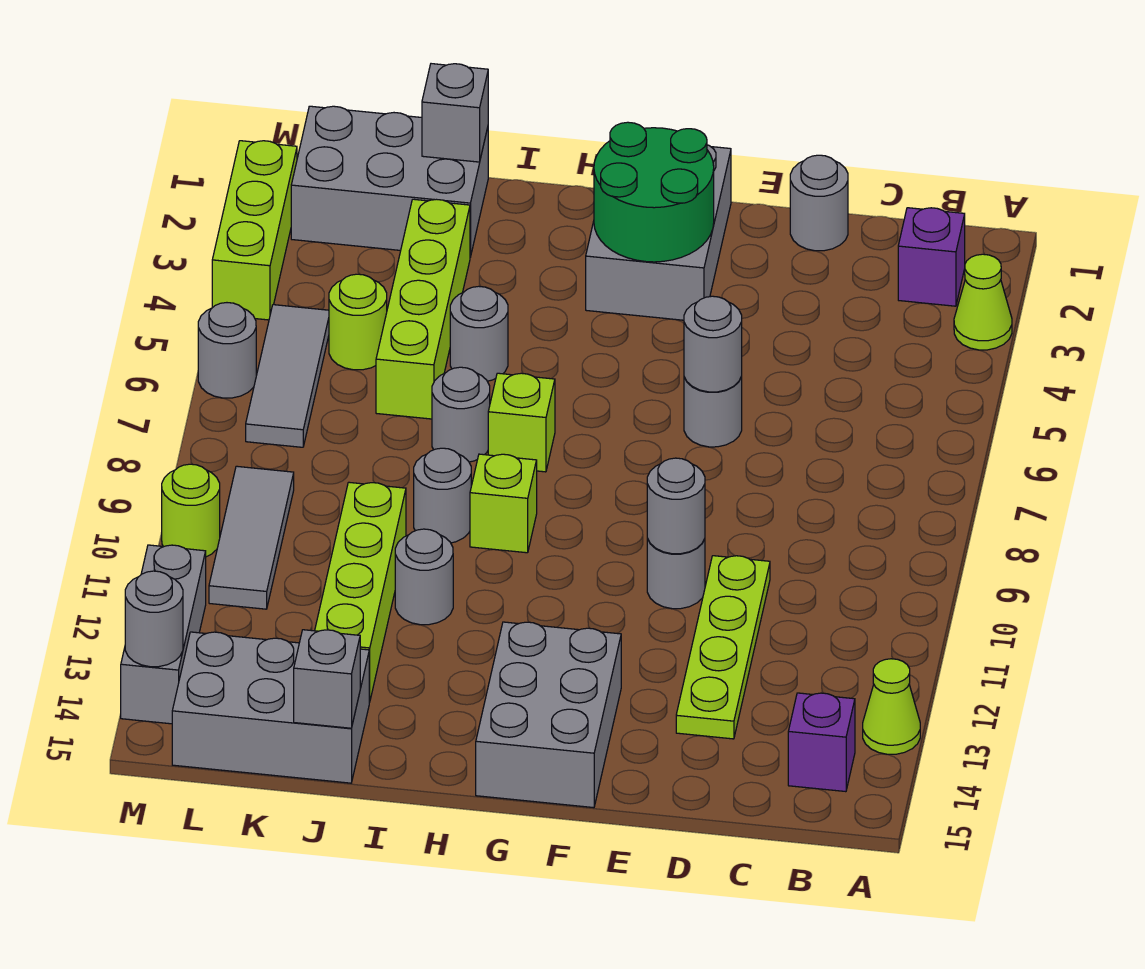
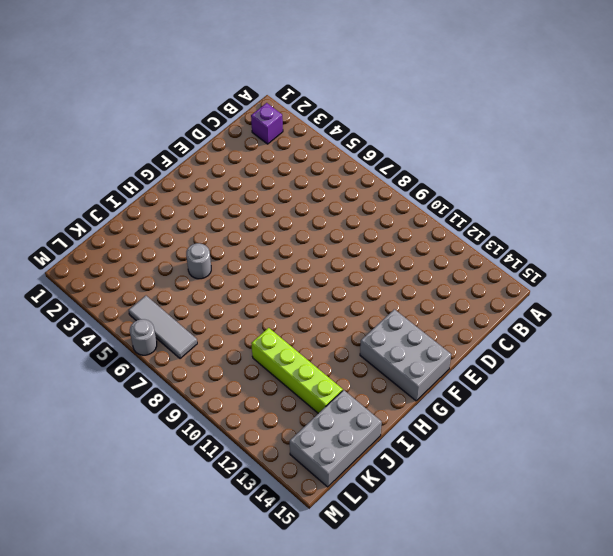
none -> lime 1x1 cone [954,254,1012,350]
none -> lime 1x1 cone [863,659,920,754]
none -> purple 1x1 brick [788,693,855,792]
none -> grey 1x1 round brick [790,155,848,251]

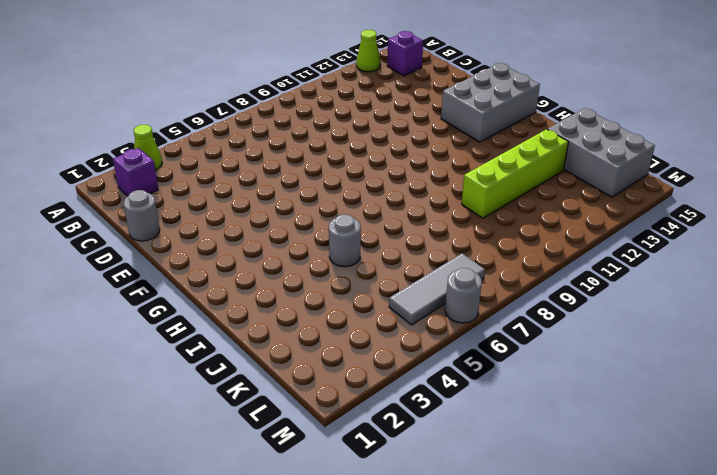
none -> lime 1x4 plate [676,556,770,739]
none -> grey 1x1 round brick [684,376,742,447]
none -> grey 1x1 round brick [647,539,705,609]
none -> grey 2x3 brick [586,145,731,320]

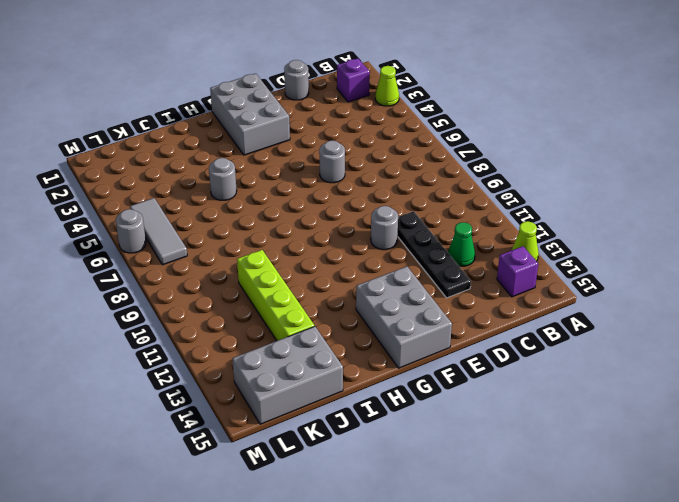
green 1x1 cone [448,222,475,266] -> none
black 1x4 plate [398,211,471,298] -> lime 1x4 plate [676,556,770,739]
none -> lime 1x1 brick [488,373,555,472]
none -> lime 1x1 brick [470,454,537,553]
none -> grey 1x1 round brick [432,367,490,462]
none -> grey 1x1 round brick [414,448,471,543]

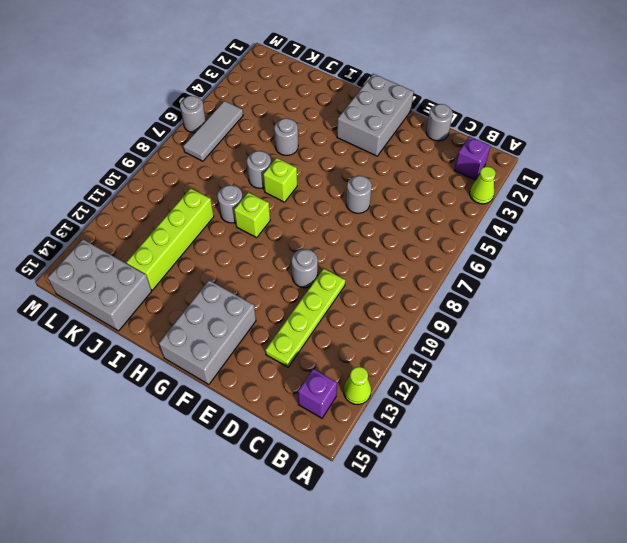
none -> grey 1x1 round brick [395,529,453,625]
none -> grey 2x3 brick [291,106,488,257]
none -> lime 1x4 brick [376,199,470,419]
none -> lime 1x1 round brick [329,274,387,370]

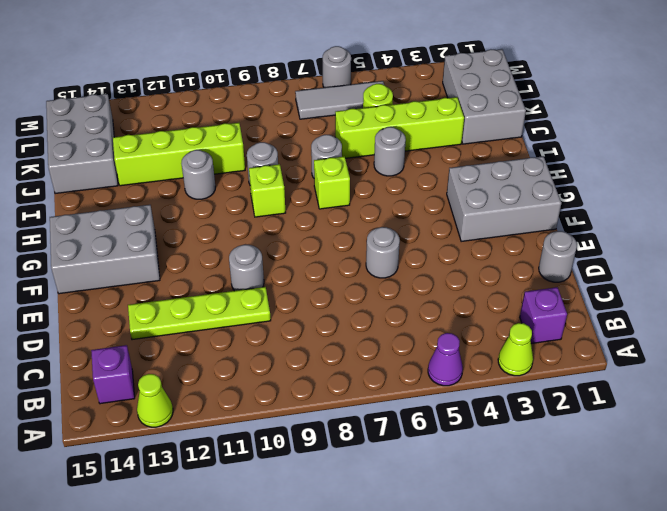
purple 1x1 cone [428,333,463,386] -> none
none -> grey 1x3 tile [209,466,294,609]
none -> lime 1x3 brick [212,141,297,320]
none -> lime 1x1 round brick [162,464,220,557]
none -> grey 1x3 brick [121,545,206,724]

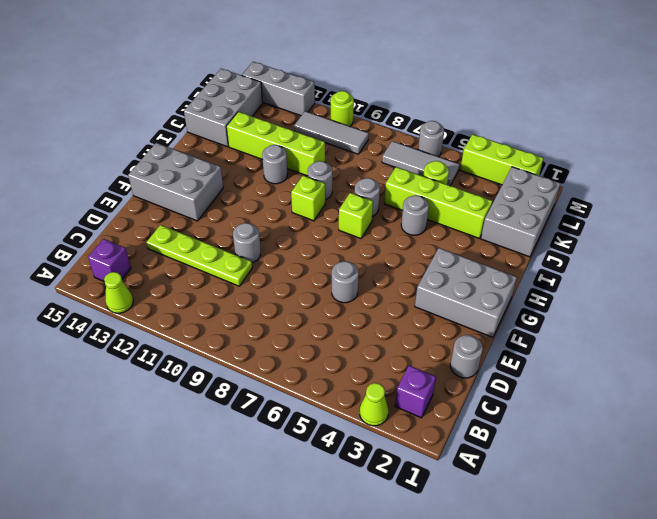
none -> grey 1x1 round brick [684,296,742,392]
none -> grey 1x1 round brick [647,458,705,554]
none -> green 2x2 round brick [594,122,714,262]
none -> grey 1x1 brick [422,64,488,162]

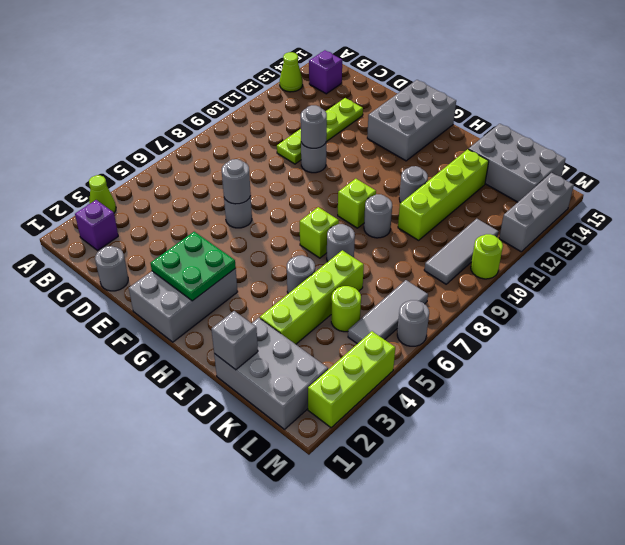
green 2x2 plate [151,232,236,301] -> green 2x2 round brick [594,122,714,262]
none -> grey 1x1 brick [294,630,360,728]
none -> grey 1x1 round brick [125,571,183,667]

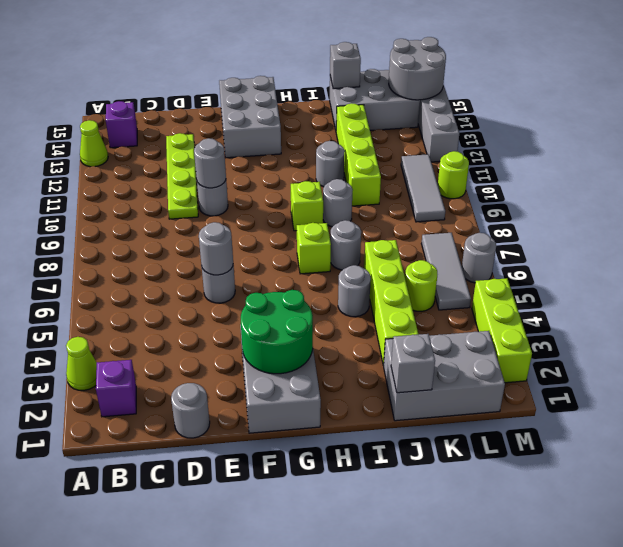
grey 2x2 round brick [389,37,446,100] -> grey 1x1 round brick [125,571,183,667]

